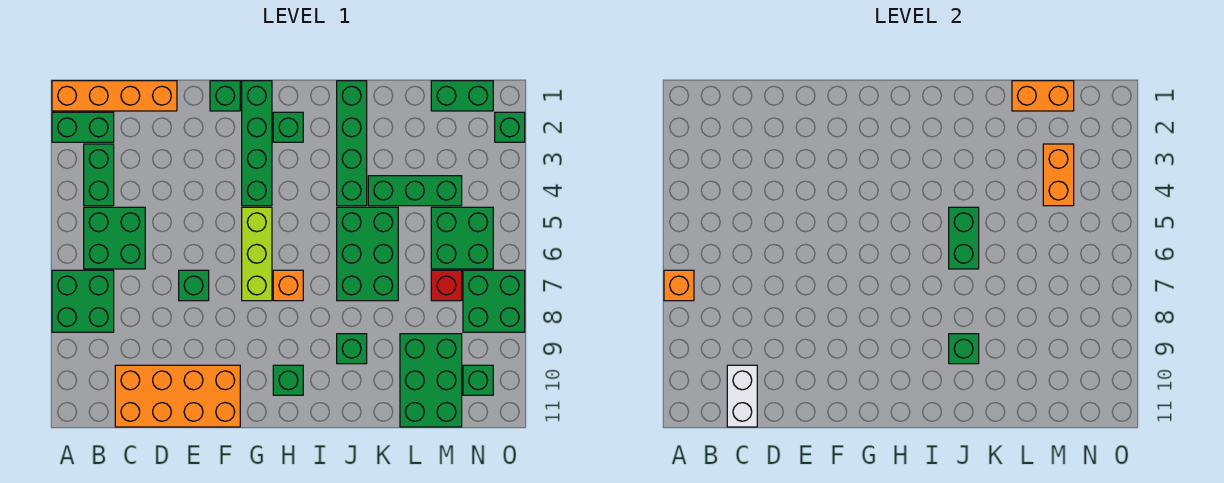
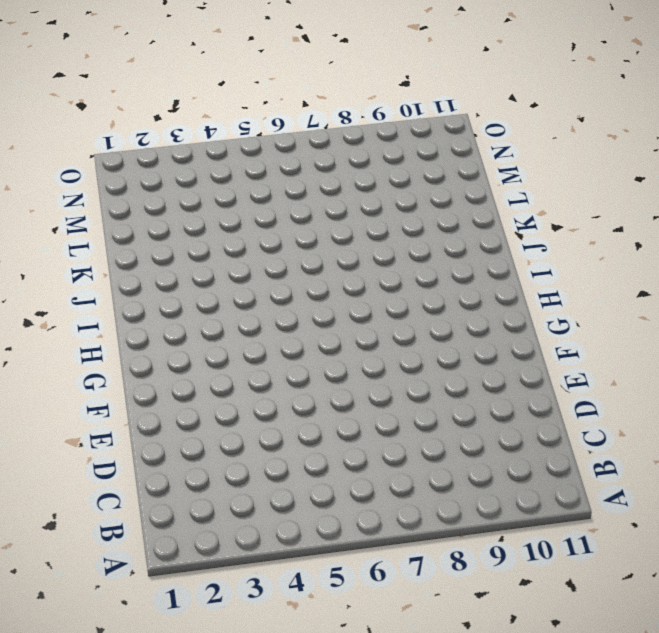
none -> orange 1x4 brick [52,81,177,111]
none -> green 1x2 brick [52,112,114,142]
none -> green 2x2 brick [52,270,114,332]
none -> green 1x2 brick [84,144,114,206]

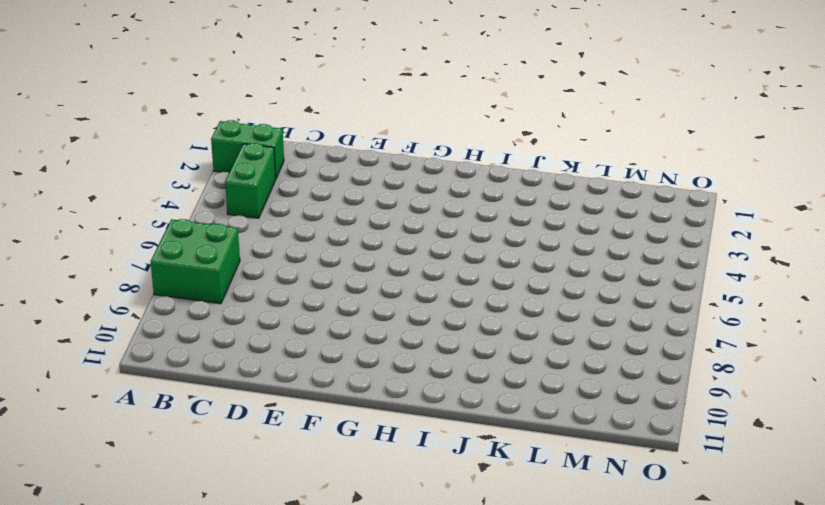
none -> orange 1x4 brick [52,81,177,111]
none -> green 2x2 brick [84,207,145,269]
none -> orange 2x4 brick [115,365,240,427]
none -> green 1x1 brick [179,270,209,301]

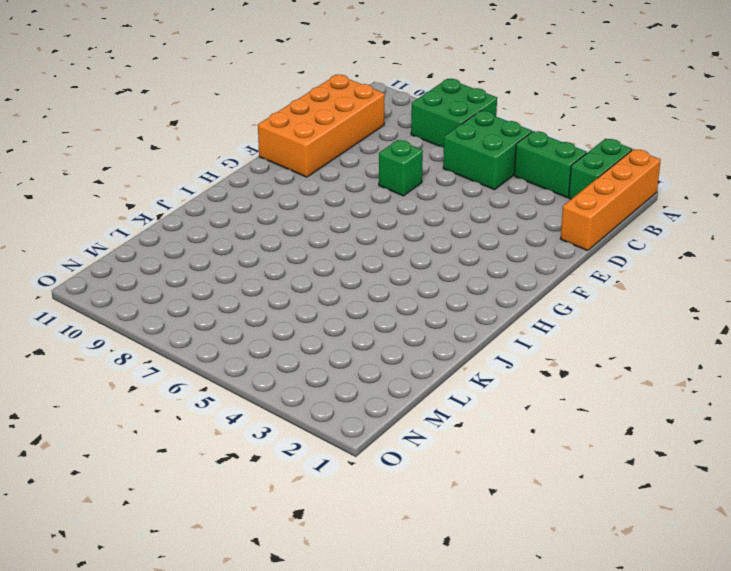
none -> green 1x1 brick [210,81,240,111]
none -> green 1x4 brick [242,81,272,206]
none -> lime 1x3 brick [242,207,272,301]
none -> green 1x1 brick [273,112,303,142]

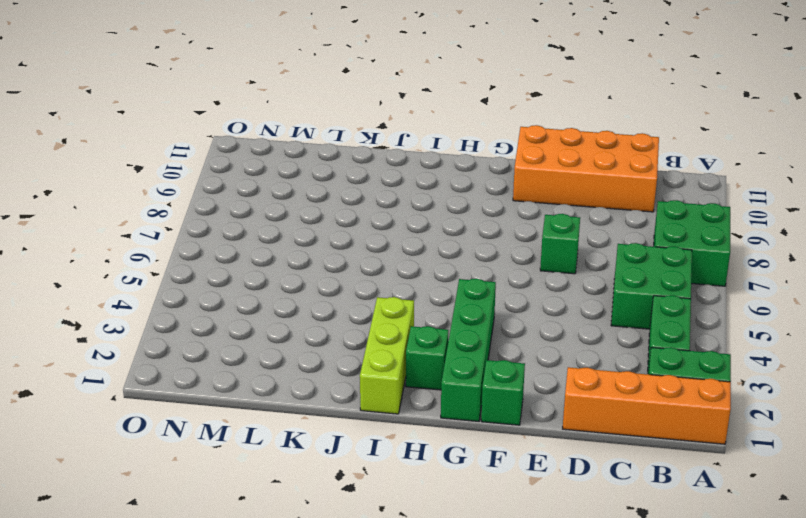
lime 1x3 brick [360,297,414,414] -> lime 1x3 brick moved to [242,207,272,301]
none -> orange 1x1 brick [273,270,303,301]
none -> green 1x1 brick [273,365,303,395]
none -> green 1x4 brick [337,81,367,206]
none -> green 2x3 brick [337,207,398,301]

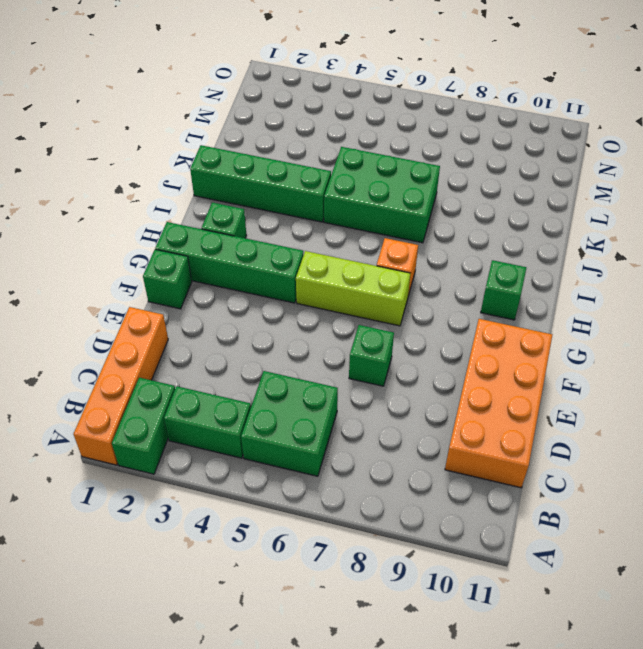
none -> green 2x2 brick [52,270,114,332]
none -> green 1x1 brick [337,334,367,364]
none -> green 1x3 brick [368,176,462,206]
none -> green 2x3 brick [400,334,462,427]

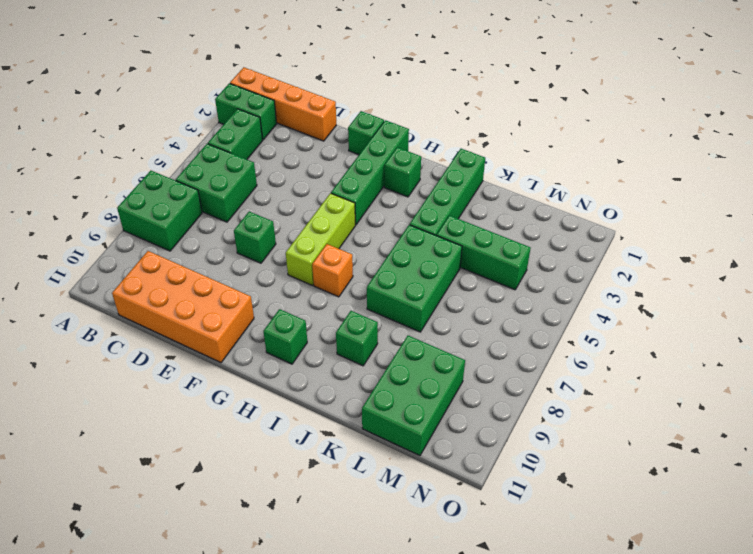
none -> green 1x2 brick [431,81,493,111]
none -> green 2x2 brick [431,207,493,269]
none -> red 1x1 brick [431,270,462,301]
none -> green 2x2 brick [463,270,525,332]

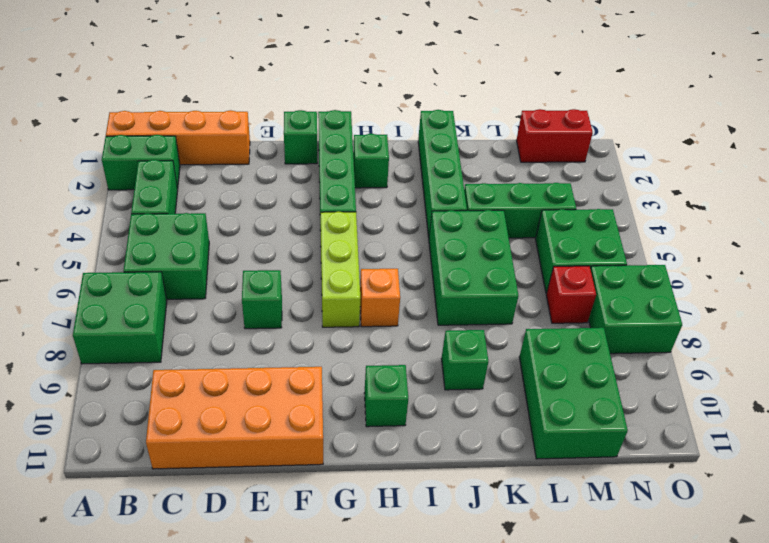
red 1x2 brick [516,109,593,162] -> green 1x2 brick [431,81,493,111]
none -> green 1x1 brick [463,365,493,395]
none -> green 1x1 brick [495,112,525,142]
none -> orange 1x1 brick [664,270,694,301]
none -> white 1x2 brick [727,365,757,427]

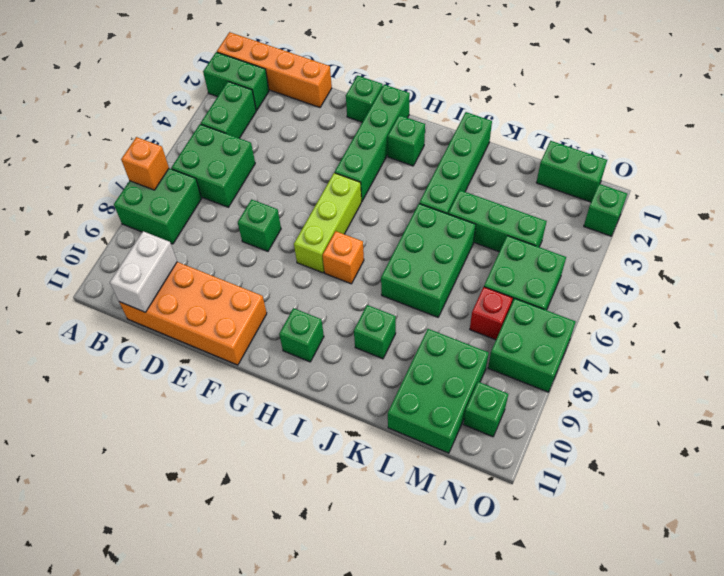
none -> green 1x2 brick [949,207,979,269]
none -> green 1x1 brick [949,334,979,364]
none -> orange 1x2 brick [1012,81,1074,111]
none -> orange 1x2 brick [1043,144,1074,206]

